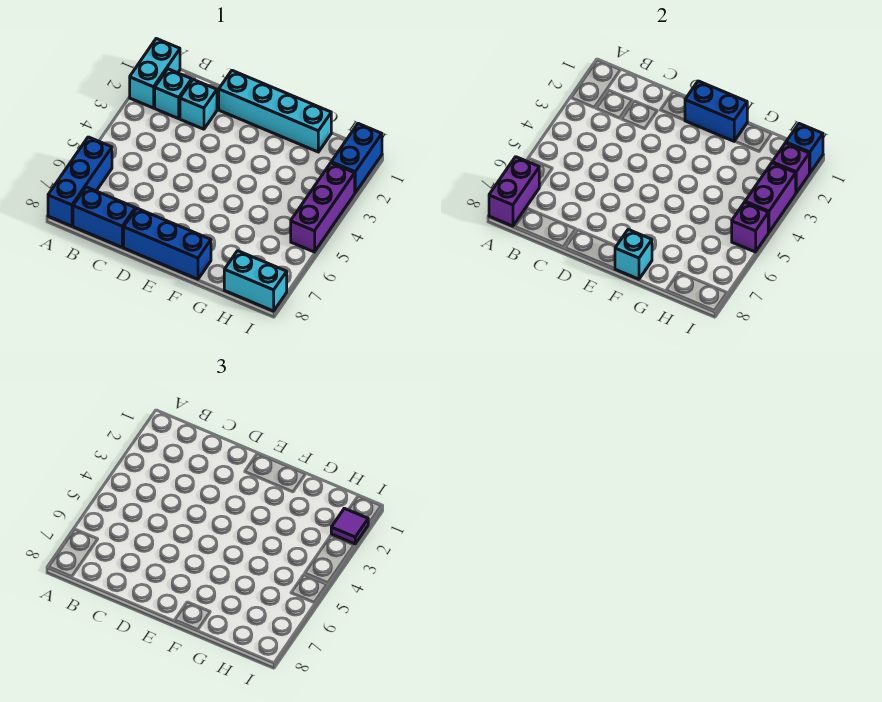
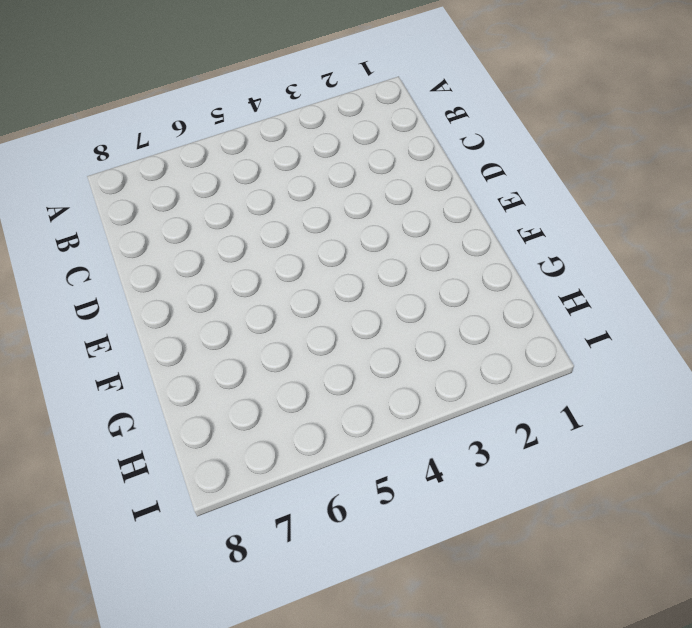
none -> cyan 1x2 brick [130,39,180,108]
none -> blue 1x3 brick [48,137,112,226]
none -> cyan 1x1 brick [155,69,192,119]

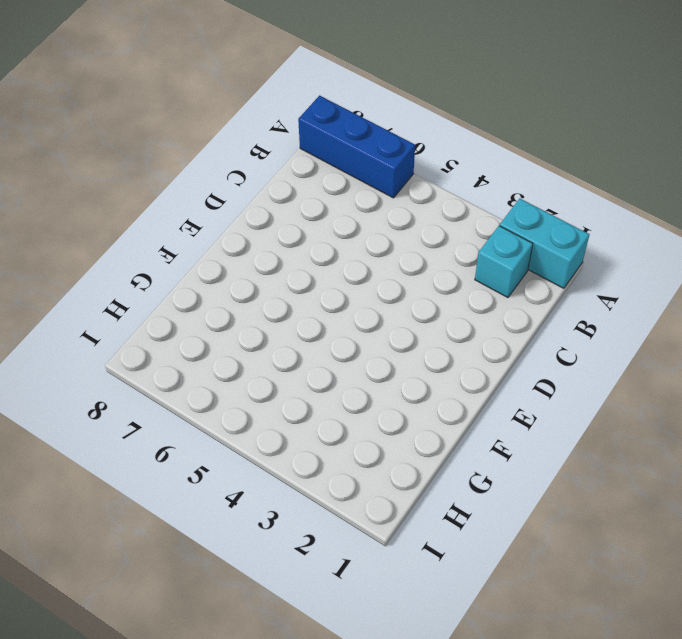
none -> blue 1x2 brick [73,187,135,247]
none -> cyan 1x1 brick [180,80,217,129]
none -> cyan 1x4 brick [219,71,331,152]

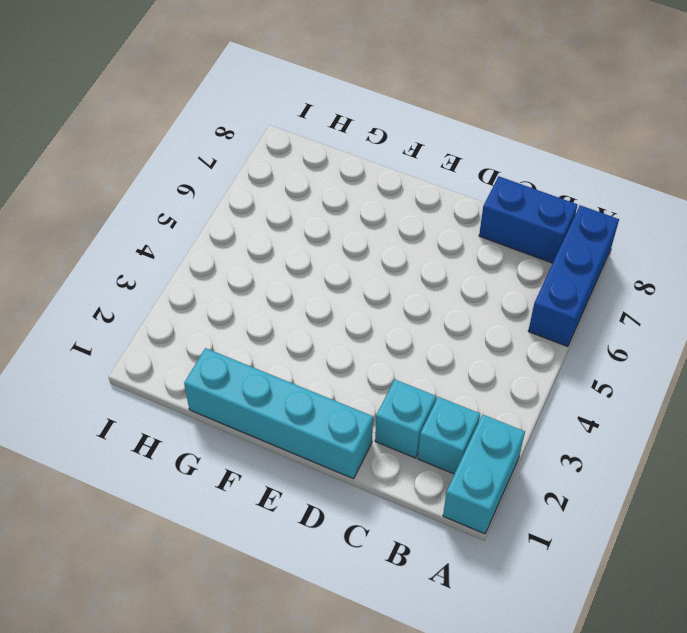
none -> blue 1x3 brick [124,208,211,279]
none -> cyan 1x2 brick [224,251,287,311]
none -> blue 1x2 brick [331,124,382,193]

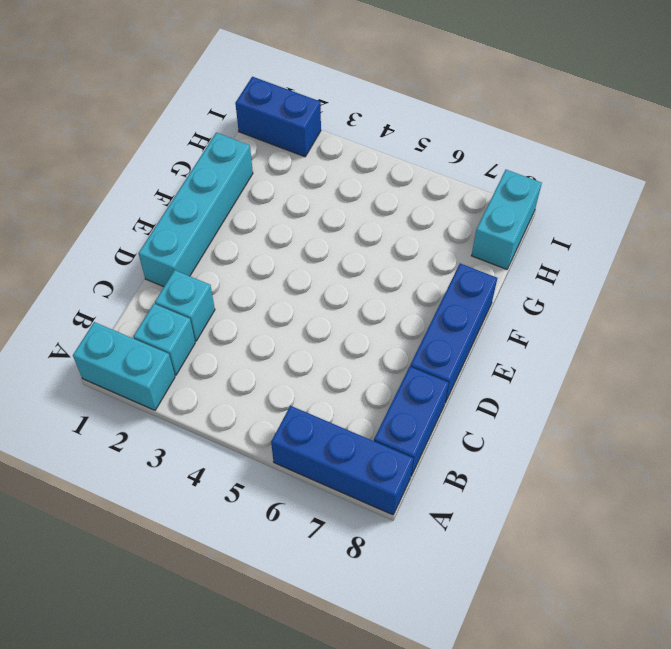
none -> purple 1x3 brick [291,163,355,252]
none -> purple 1x2 brick [489,157,539,226]
none -> blue 1x2 brick [685,81,747,141]

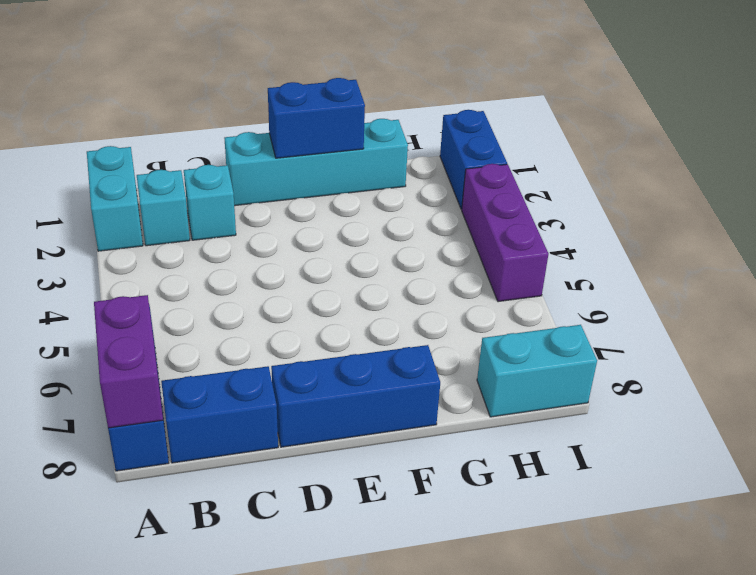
none -> cyan 1x1 brick [615,230,652,279]
none -> blue 1x1 brick [786,124,823,173]
none -> purple 1x1 brick [772,143,809,193]

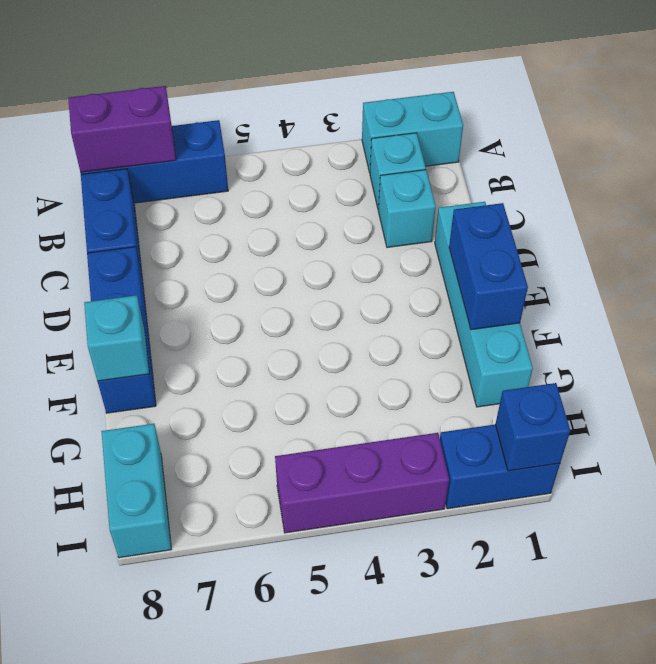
none -> purple 1x1 brick [772,143,809,193]
none -> purple 1x2 brick [745,163,796,232]
none -> purple 1x1 brick [732,202,768,252]

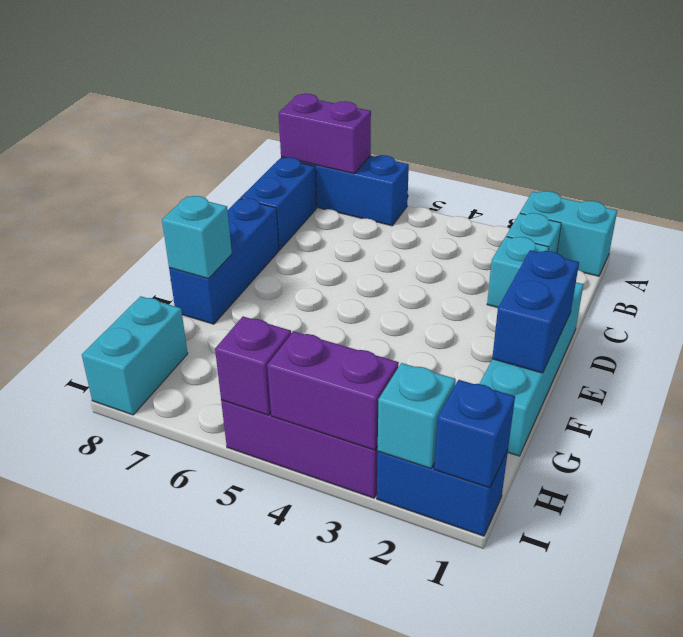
cyan 1x1 brick [377,363,456,468] -> purple 1x1 brick [772,143,809,193]
none -> purple 1x1 tile [331,508,368,544]

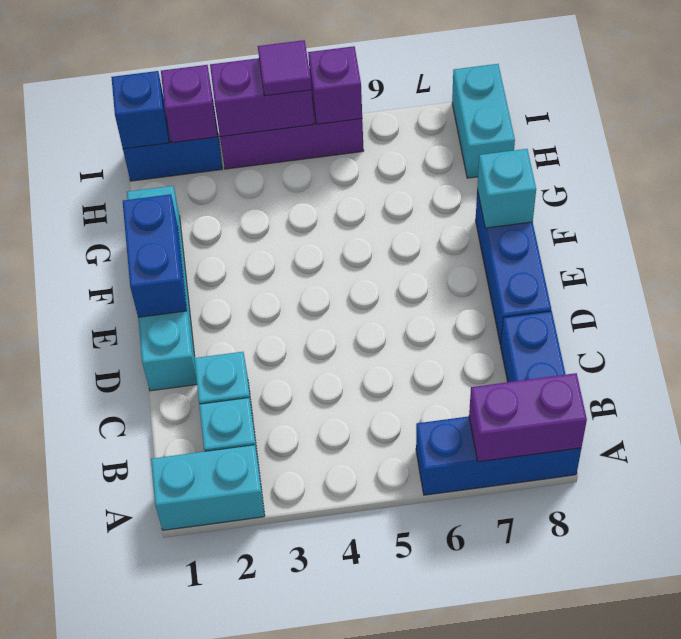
purple 1x1 tile [258,40,312,96] -> purple 1x1 tile moved to [331,508,368,544]

